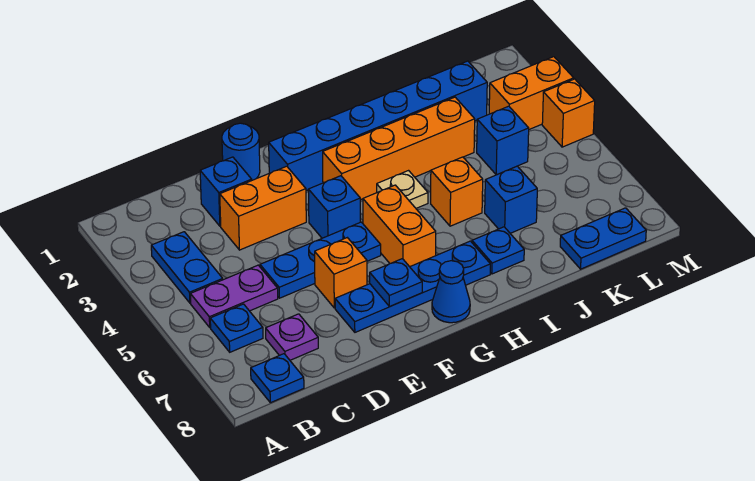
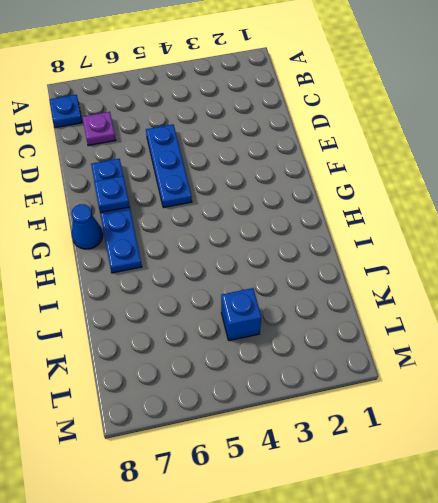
none -> blue 1x2 plate [151,232,223,303]
none -> purple 1x2 plate [190,265,278,327]
none -> blue 1x1 plate [210,304,263,352]

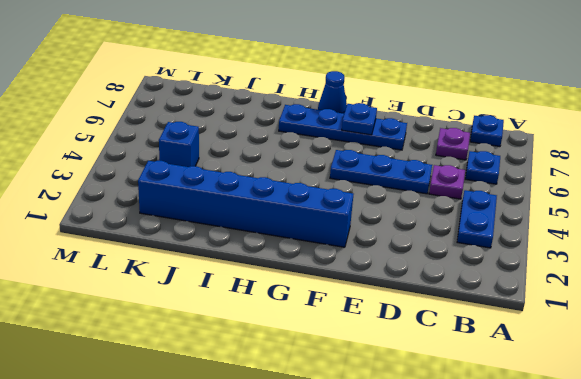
purple 1x1 plate [429,165,465,199] -> purple 1x2 plate [190,265,278,327]
none -> blue 1x1 brick [200,157,252,226]
none -> orange 1x2 brick [220,166,306,250]
none -> blue 1x1 round brick [222,123,260,180]

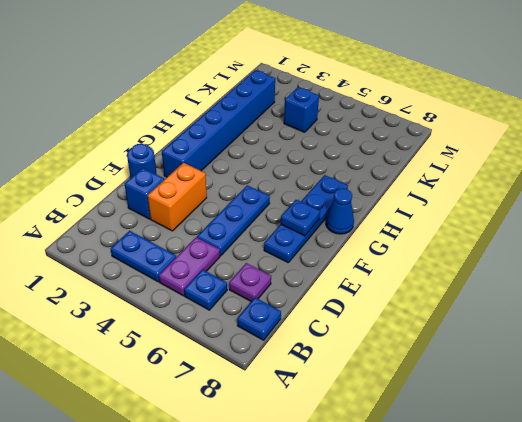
none -> orange 1x1 brick [315,238,367,308]
none -> blue 1x1 brick [308,176,360,238]
none -> orange 1x4 brick [323,97,475,200]

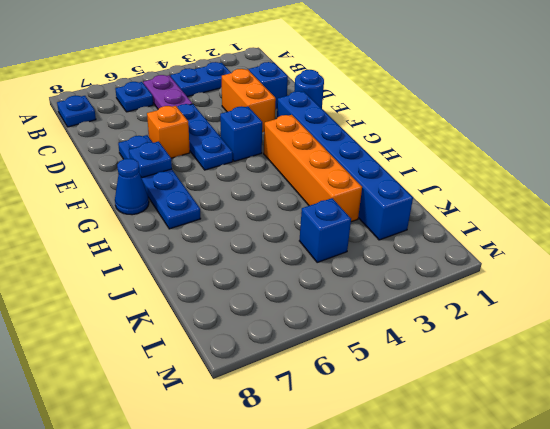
none -> purple 1x1 plate [266,314,318,360]
none -> orange 1x2 brick [363,185,436,267]
none -> tan 1x1 plate [377,171,428,208]

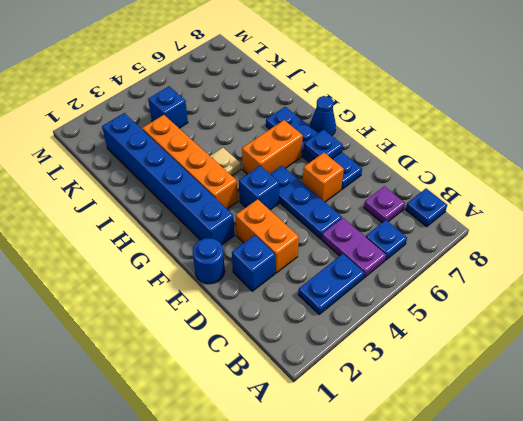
none -> orange 1x1 brick [431,157,483,226]
none -> blue 1x1 plate [472,227,524,274]
none -> blue 1x1 brick [485,166,537,233]

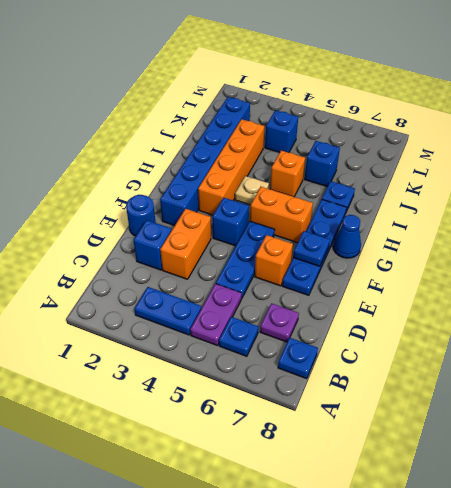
none -> blue 1x2 plate [560,208,646,269]
none -> orange 1x2 brick [489,57,574,129]
none -> orange 1x1 brick [542,79,595,147]

